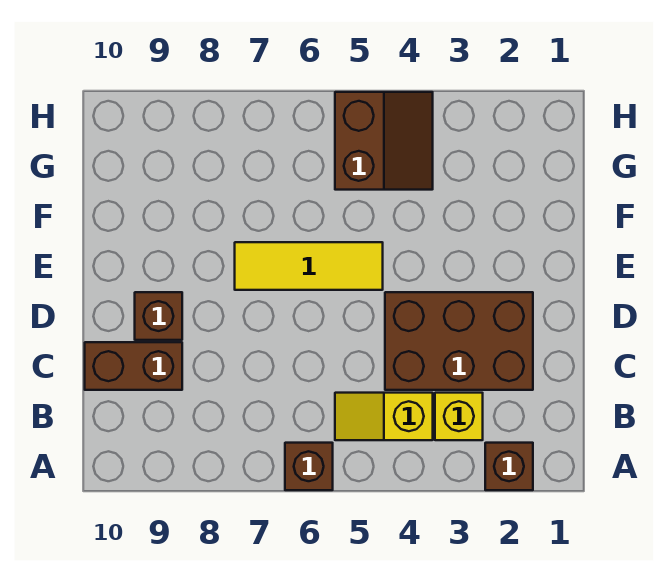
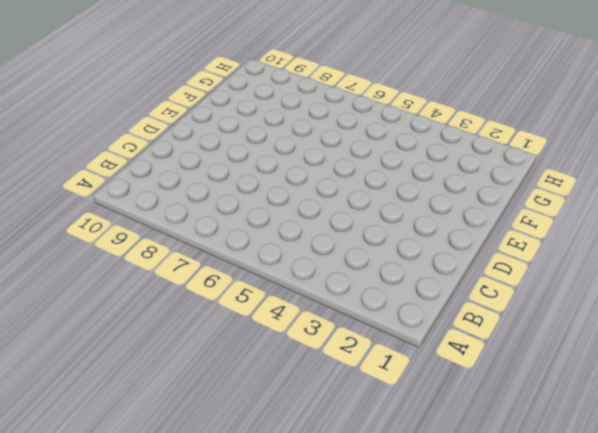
none -> brown 1x1 brick [485,443,533,490]
none -> brown 1x1 brick [285,443,333,490]

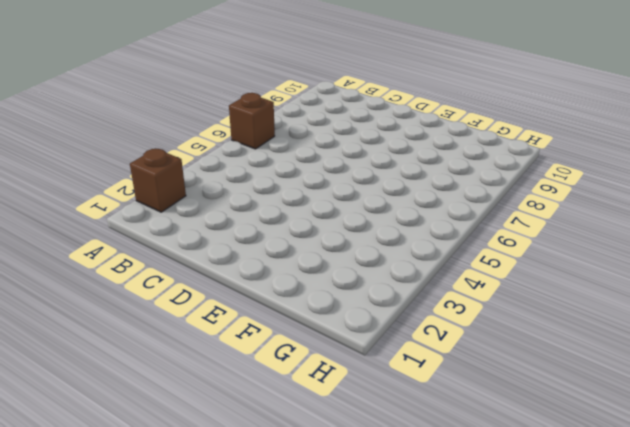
none -> yellow 1x1 brick [435,393,483,440]
none -> yellow 1x2 slope [335,393,433,440]

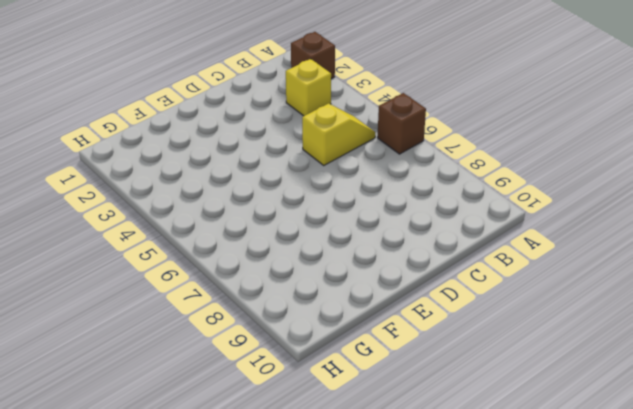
yellow 1x2 slope [302,103,375,165] -> yellow 1x2 slope turned to [335,393,433,440]
none -> brown 2x3 brick [385,292,533,390]
none -> brown 1x2 brick [85,342,182,390]

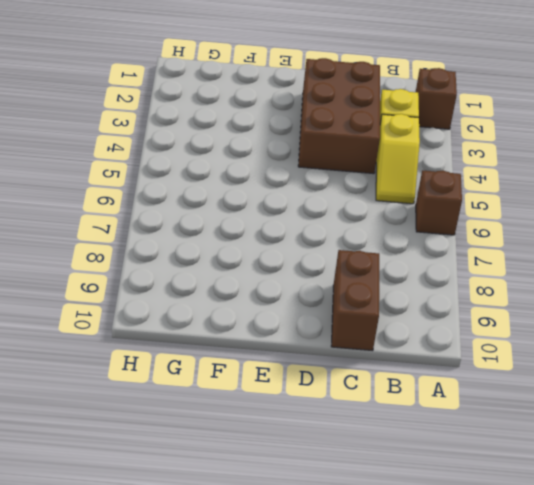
none -> brown 1x1 brick [135,292,182,340]
none -> yellow 1x3 tile [235,242,383,290]

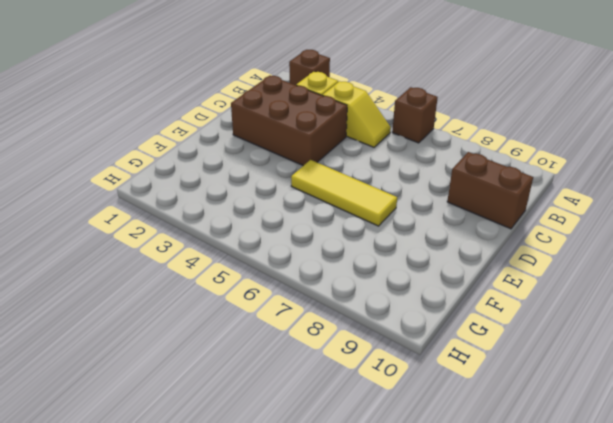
none -> brown 1x1 brick [135,292,182,340]
none -> brown 2x2 slope [335,92,433,190]

